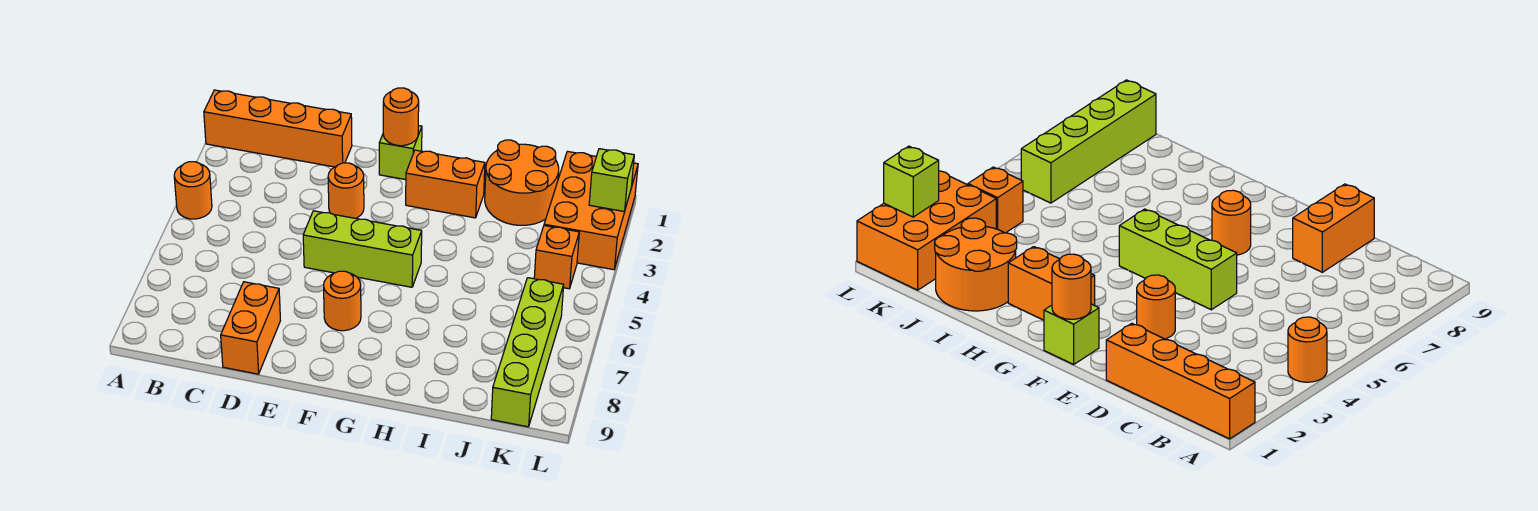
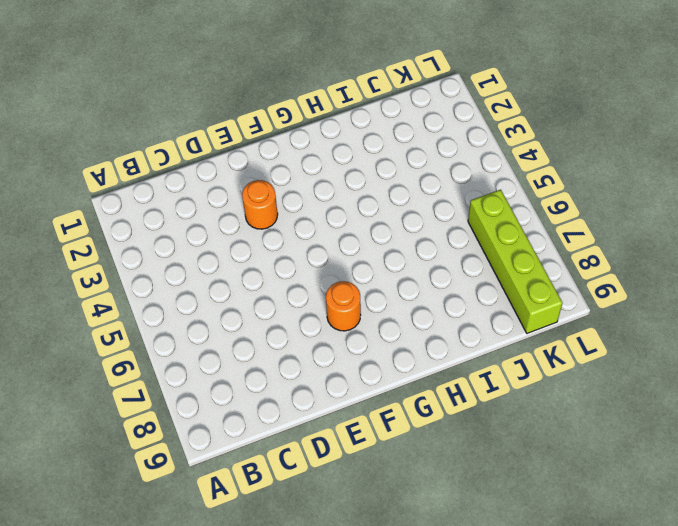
none -> orange 1x4 brick [204,90,352,167]
none -> orange 1x1 round brick [174,162,212,219]
none -> orange 1x2 brick [221,282,280,374]

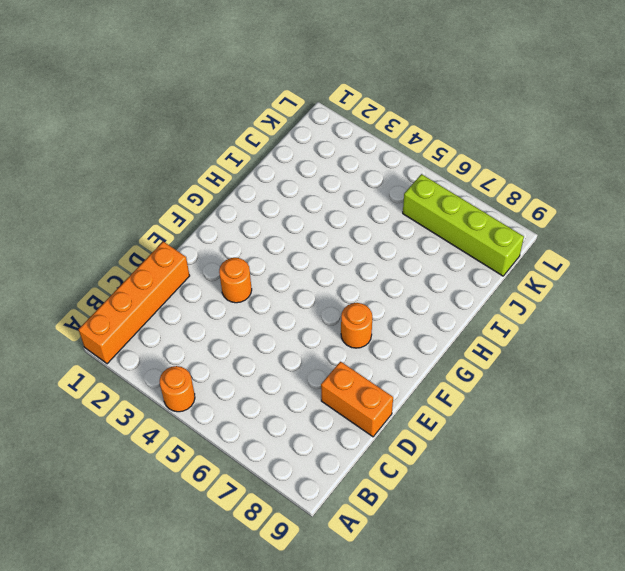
none -> lime 1x3 brick [303,211,422,287]
none -> lime 1x1 brick [379,126,422,180]
none -> orange 1x2 brick [406,150,485,218]

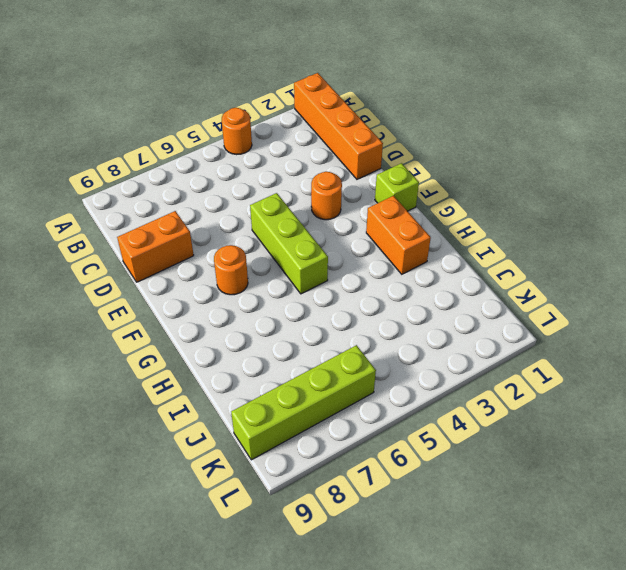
none -> orange 2x2 round brick [485,140,559,225]
none -> orange 2x3 brick [544,151,638,270]
none -> orange 1x1 brick [534,226,579,289]

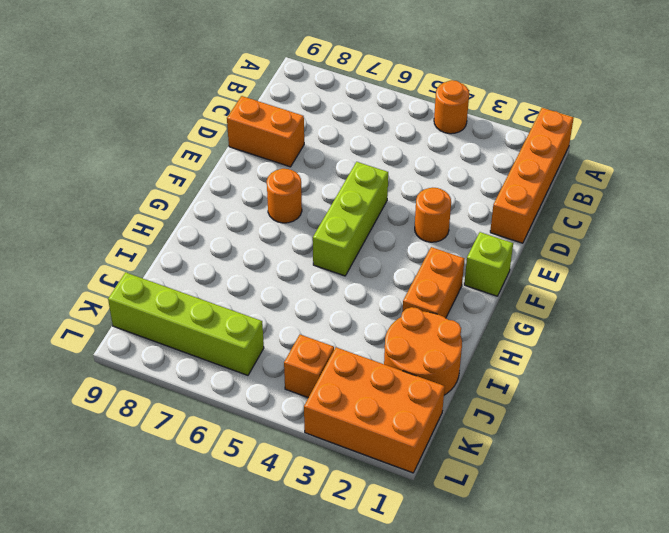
none -> orange 1x1 round brick [383,88,419,146]
none -> lime 1x1 brick [589,149,634,212]

